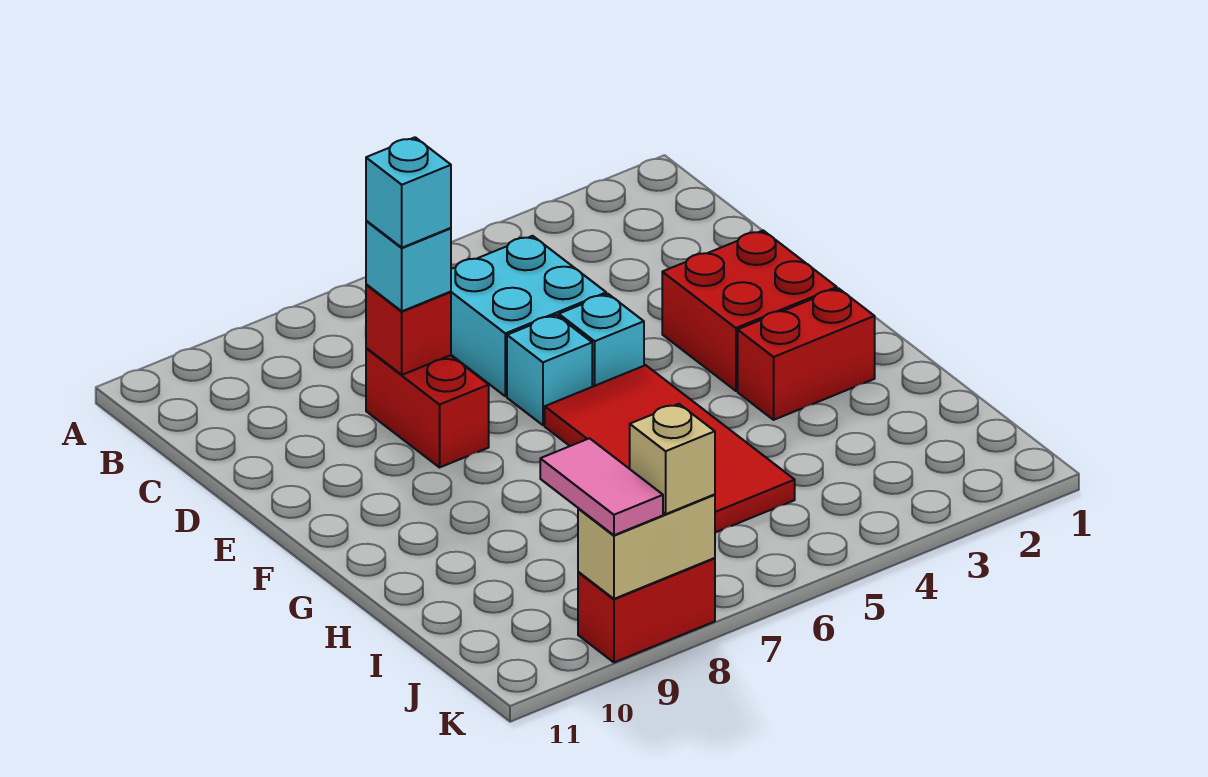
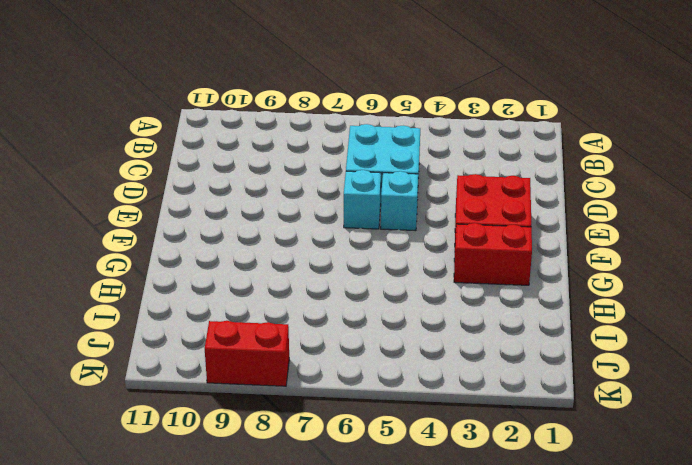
none -> red 1x2 brick [366,348,489,467]
none -> red 2x4 tile [545,365,795,532]
none -> red 1x1 brick [366,284,451,375]

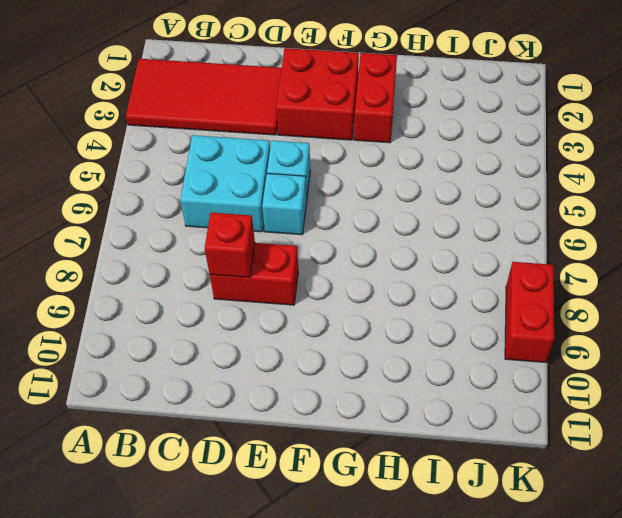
red 2x4 tile [126,59,282,135] -> red 2x4 tile moved to [545,365,795,532]
none -> tan 1x2 brick [578,495,715,599]
none -> cyan 1x1 brick [366,221,451,311]
none -> pink 1x2 tile [540,438,663,535]

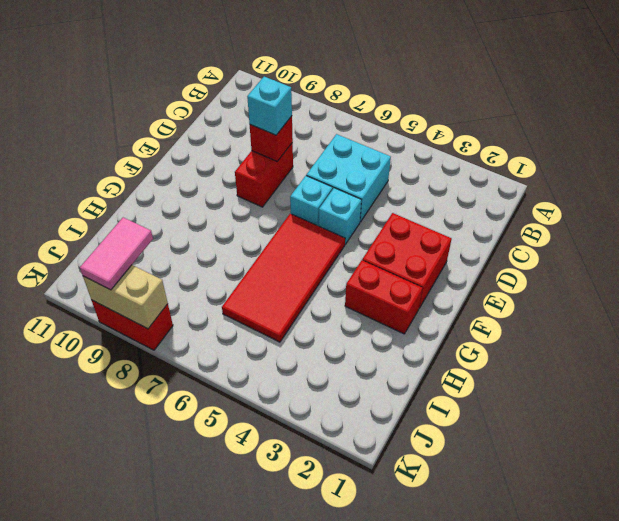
none -> tan 1x1 brick [630,404,715,514]
none -> cyan 1x1 brick [366,137,451,248]

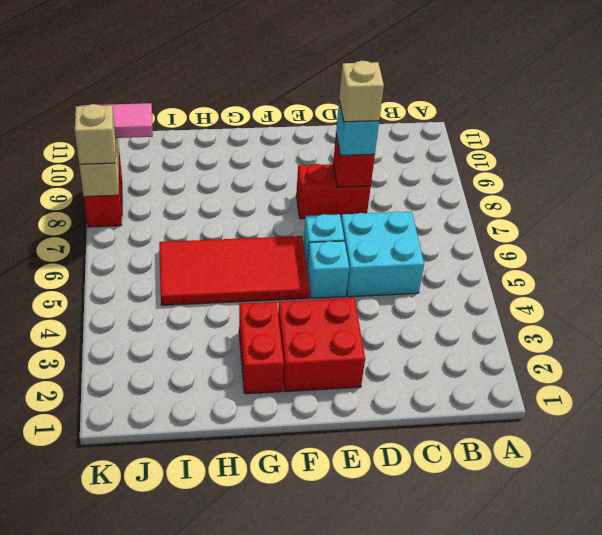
tan 1x1 brick [339,61,384,122] -> cyan 1x1 brick [366,137,451,248]

